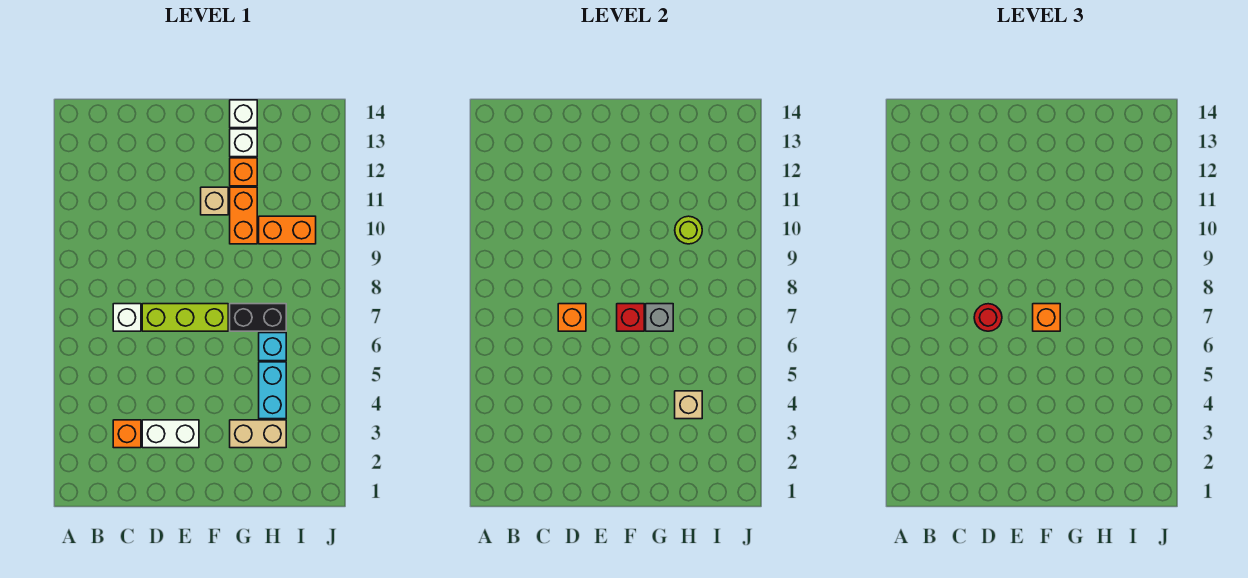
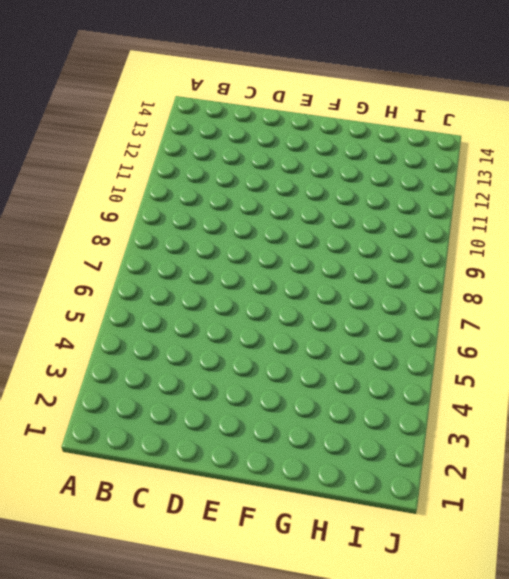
none -> orange 1x1 brick [113,420,141,448]
none -> white 1x1 brick [113,304,141,331]
none -> white 1x2 brick [142,420,199,448]

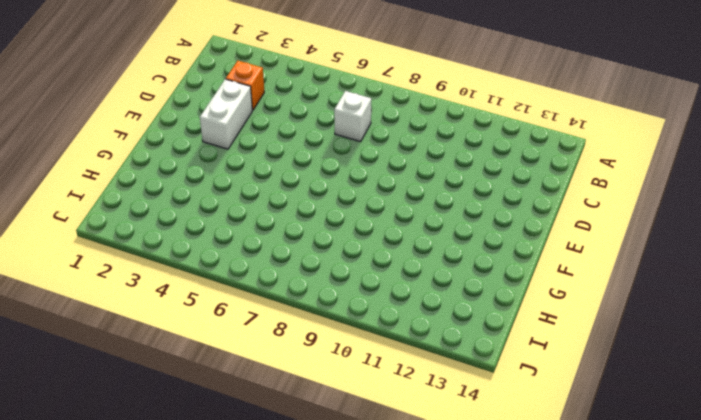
none -> lime 1x3 brick [142,304,228,331]
none -> tan 1x1 brick [201,187,228,215]
none -> tan 1x2 brick [230,420,286,448]

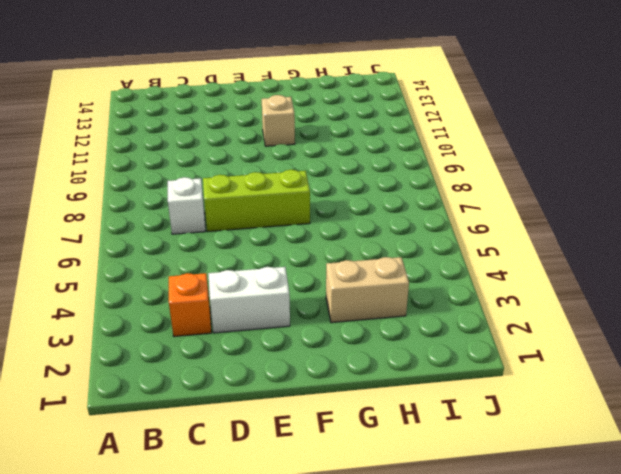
none -> black 1x2 brick [230,304,286,331]
none -> orange 1x2 brick [230,187,257,244]
none -> orange 1x1 brick [230,158,257,186]

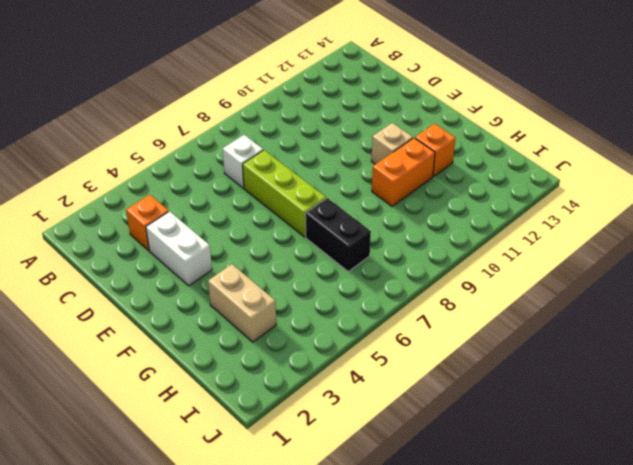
none -> white 1x1 brick [230,129,257,157]
none -> white 1x1 brick [230,100,257,128]
none -> cyan 1x2 brick [259,362,286,419]

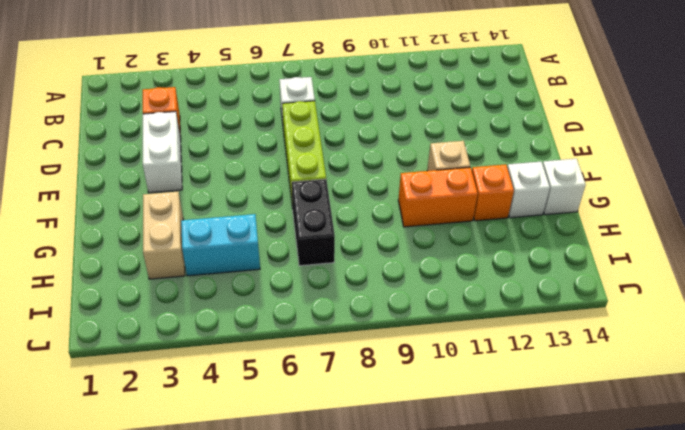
none -> cyan 1x1 brick [259,333,286,361]
none -> orange 1x2 brick [259,216,316,244]
none -> orange 1x1 brick [558,304,586,331]

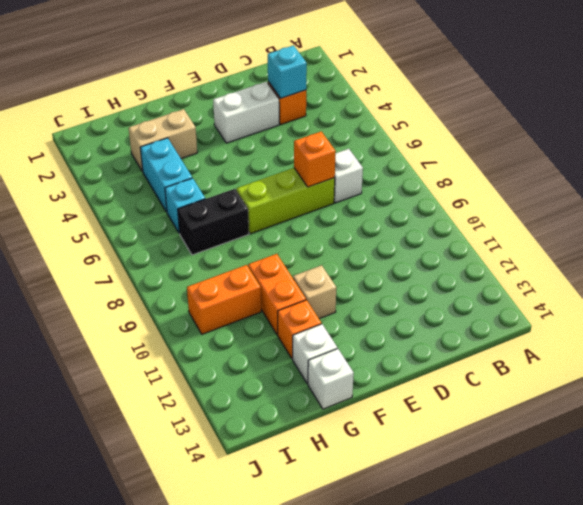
cyan 1x1 brick [268,45,307,98] -> none
none -> red 1x1 brick [617,304,644,331]
none -> grey 1x1 brick [646,304,673,331]
none -> tan 1x1 brick [675,391,702,419]

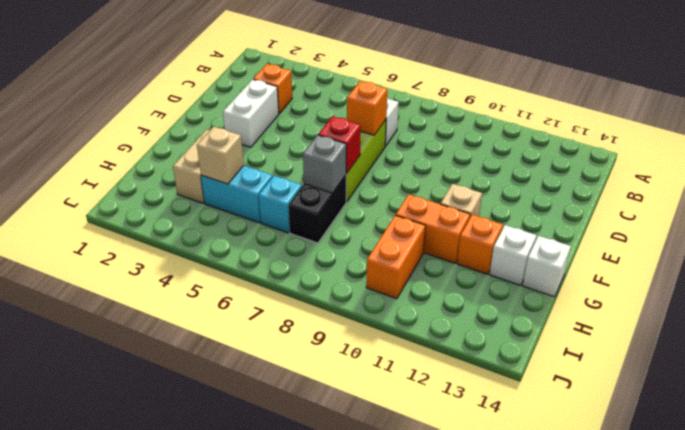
none -> lime 1x1 round brick [675,216,702,244]
none -> red 1x1 round brick [974,304,1002,331]
none -> orange 1x1 brick [1033,304,1060,331]

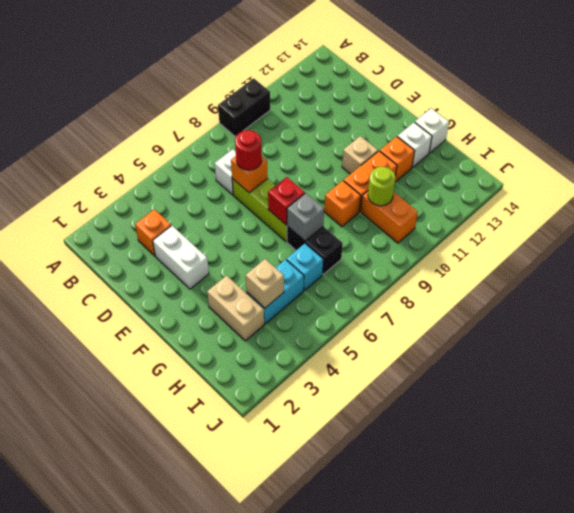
black 1x2 brick [218,78,270,136] -> none
orange 1x1 brick [324,181,361,227] -> orange 1x1 brick moved to [1033,304,1060,331]

